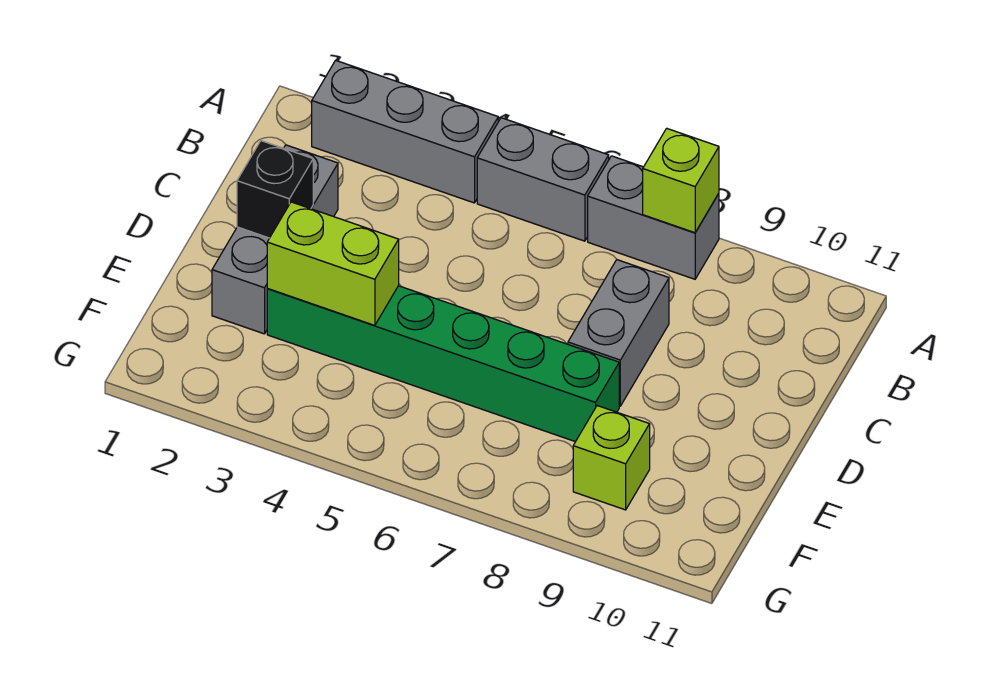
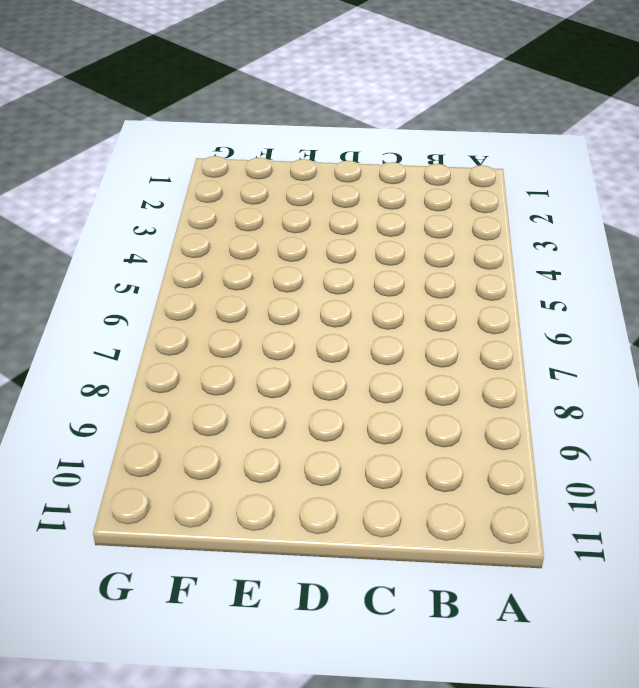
none -> grey 1x3 brick [312,60,498,203]
none -> grey 1x2 brick [477,118,609,241]

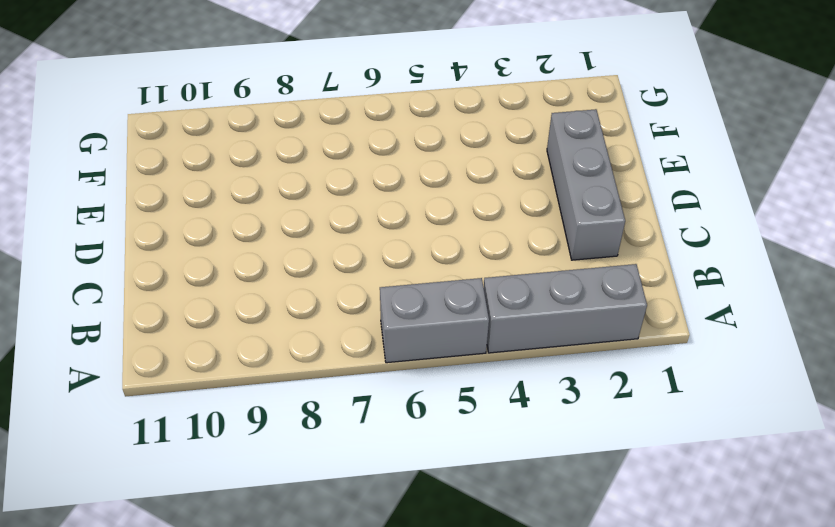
none -> grey 1x2 brick [588,156,719,279]
none -> grey 1x2 brick [568,260,669,406]

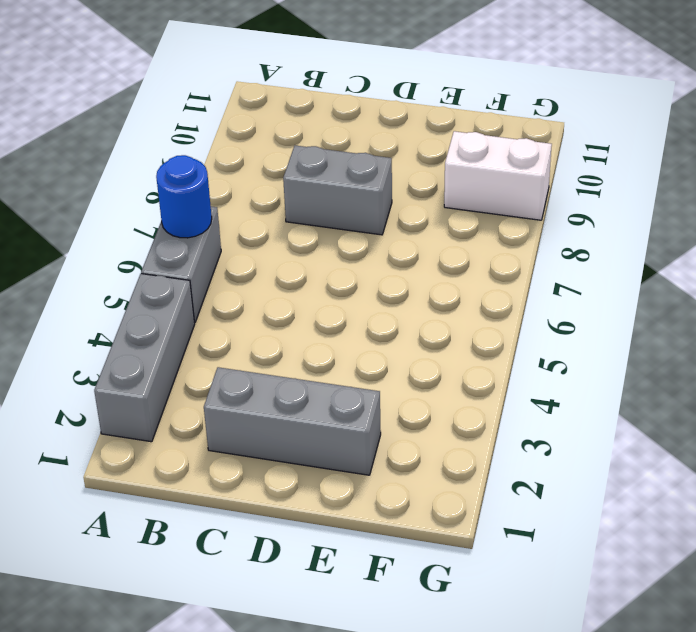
blue 1x1 round brick [156,155,212,238] -> none
white 1x2 brick [444,131,552,220] -> lime 1x1 brick [573,406,650,510]
none -> grey 1x2 brick [588,156,719,279]
none -> green 1x6 brick [267,286,619,442]

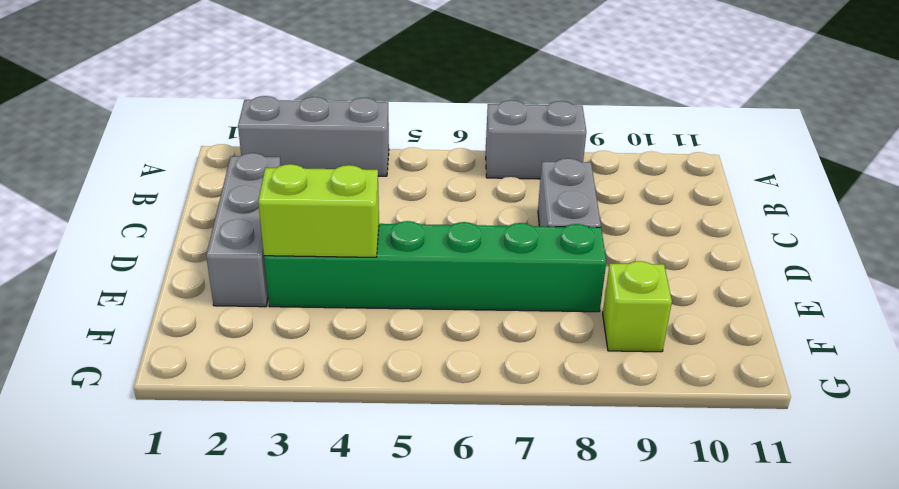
none -> grey 1x2 brick [477,118,609,241]
none -> lime 1x1 brick [643,128,719,233]

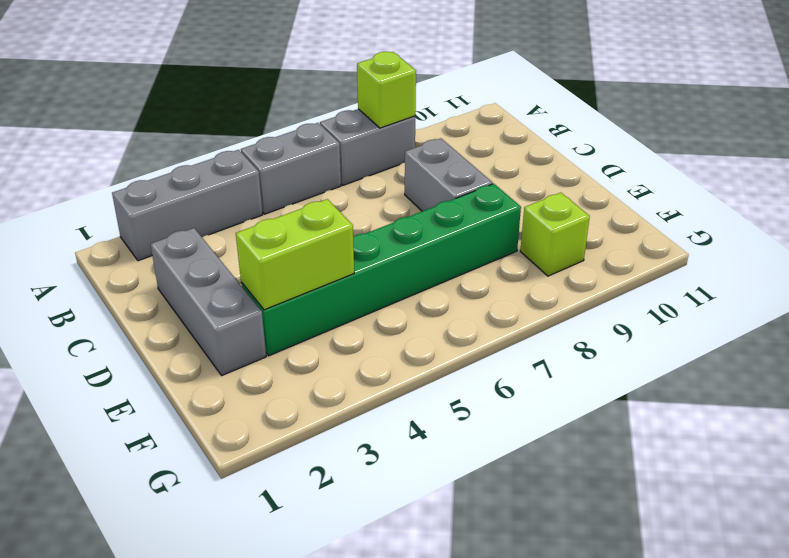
none -> black 1x1 brick [237,141,313,238]

